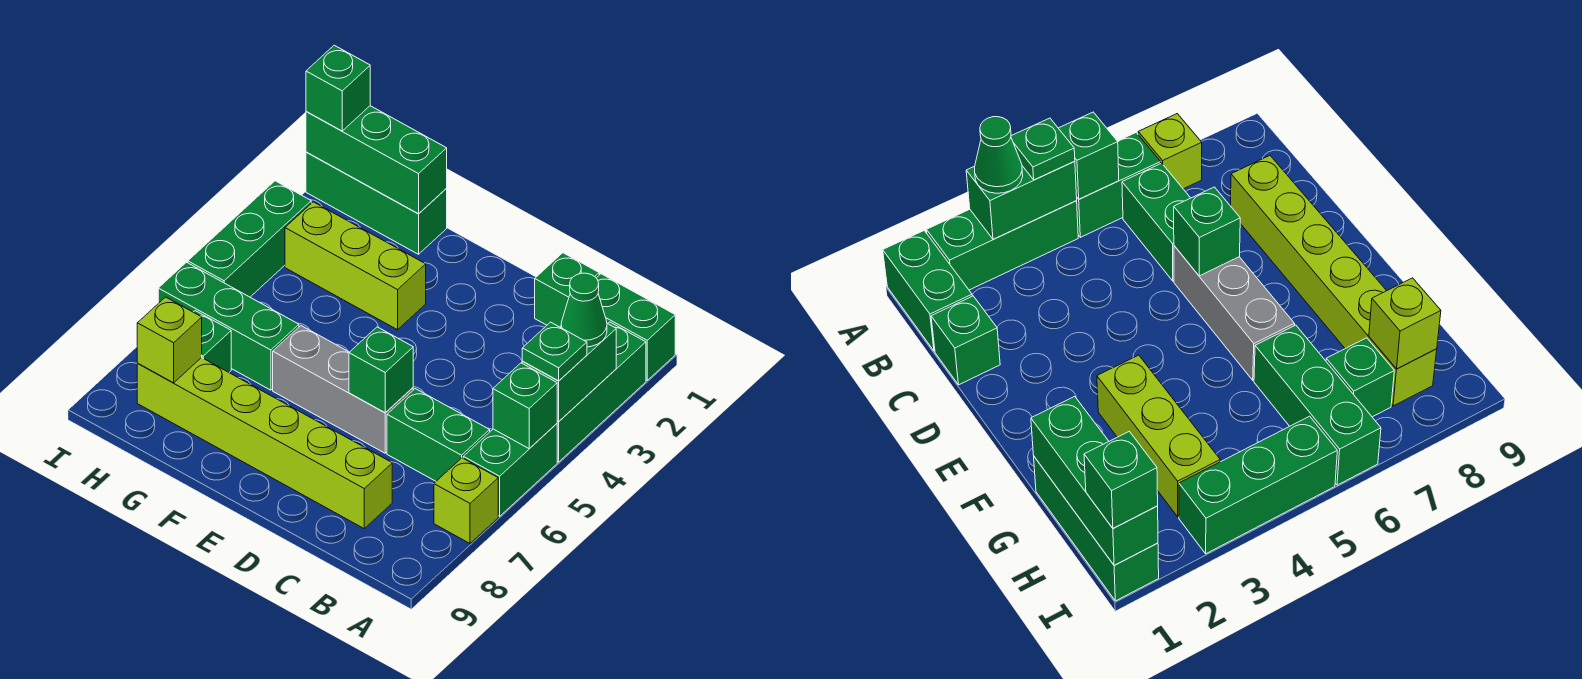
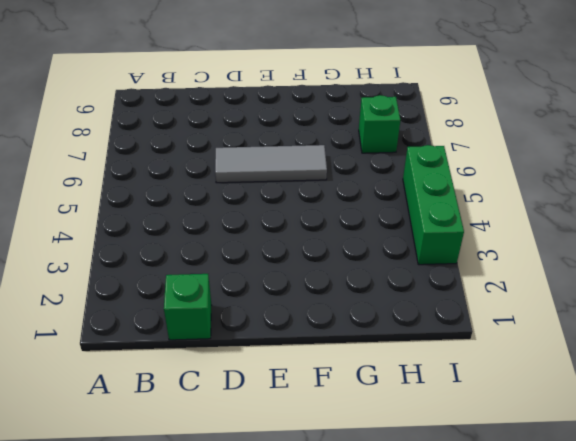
grey 1x3 tile [215,145,327,183] -> grey 1x3 brick [273,326,413,453]
none -> green 1x2 brick [597,274,675,380]
none -> green 1x3 brick [557,322,646,462]
none -> green 1x2 brick [463,424,557,516]

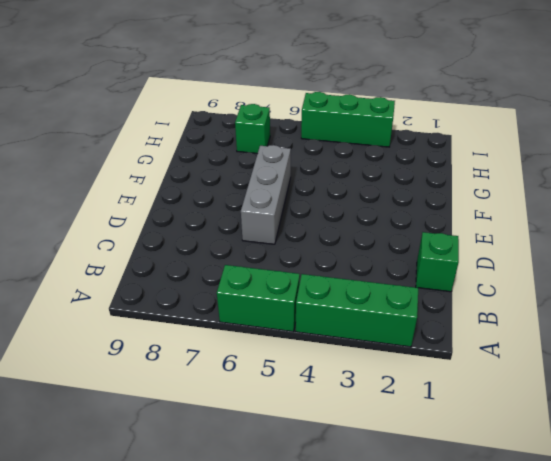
none -> green 1x2 brick [597,274,675,380]
none -> lime 1x1 brick [434,458,498,543]
none -> green 1x2 brick [387,389,490,481]

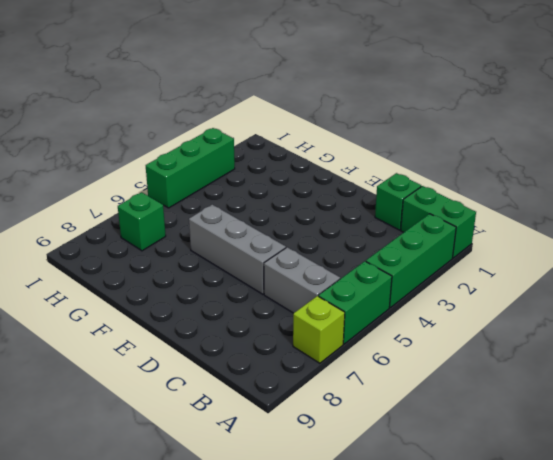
grey 1x2 brick [264,247,340,313] -> green 1x2 brick [387,389,490,481]
none -> lime 1x6 brick [137,357,392,528]
none -> lime 1x3 brick [285,202,426,330]
none -> green 1x3 brick [306,152,447,254]

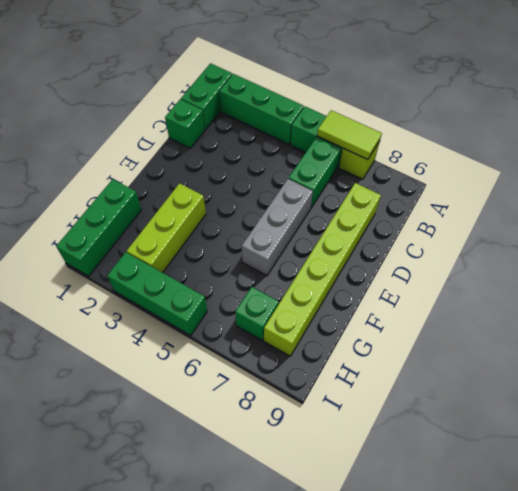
lime 1x2 tile [317,110,382,160] -> none
none -> green 1x3 brick [158,262,299,390]
none -> green 1x2 brick [522,324,616,422]
none -> green 1x1 brick [493,363,557,449]

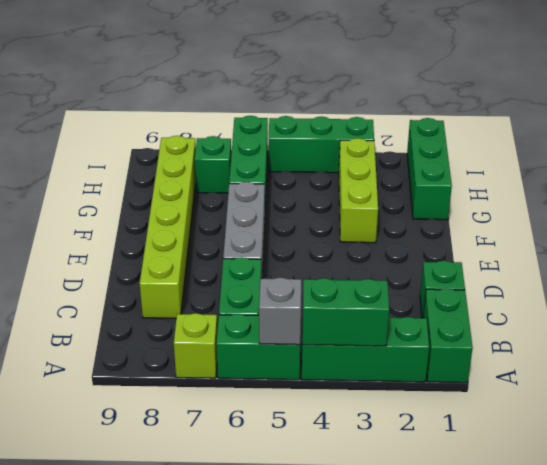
grey 1x1 brick [259,277,301,345] -> green 1x1 brick [493,363,557,449]
none -> green 1x1 brick [349,327,413,413]
none -> green 1x3 brick [306,106,447,214]
none -> lime 1x1 brick [137,297,202,383]

